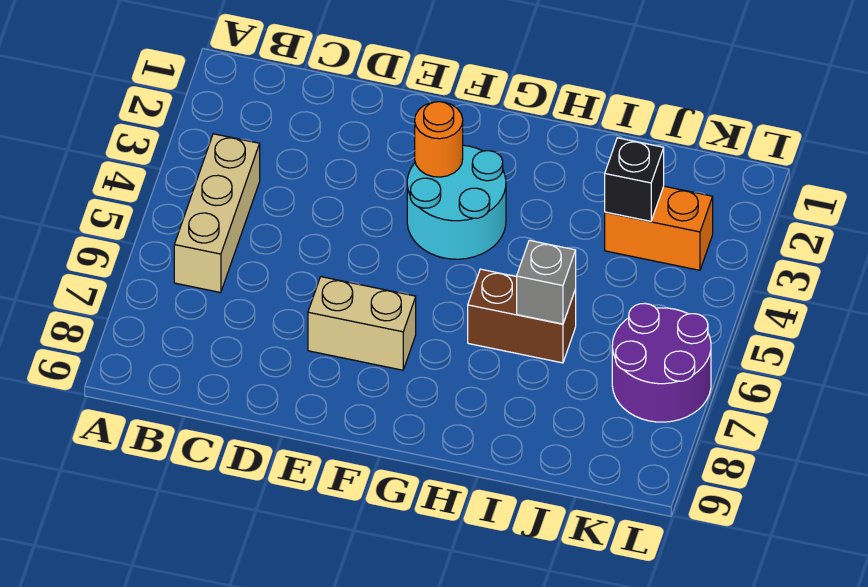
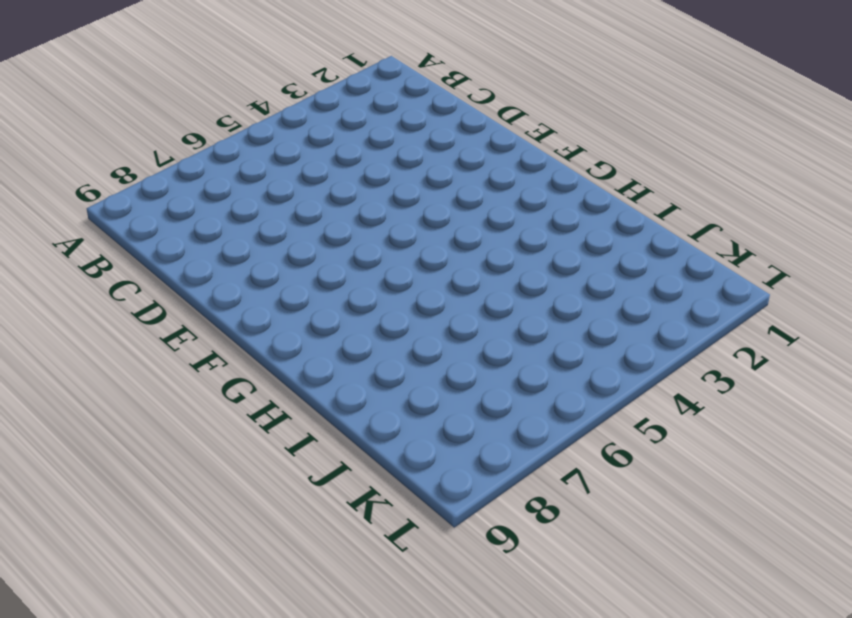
none -> tan 1x3 brick [174,134,260,293]
none -> tan 1x2 brick [308,277,416,370]

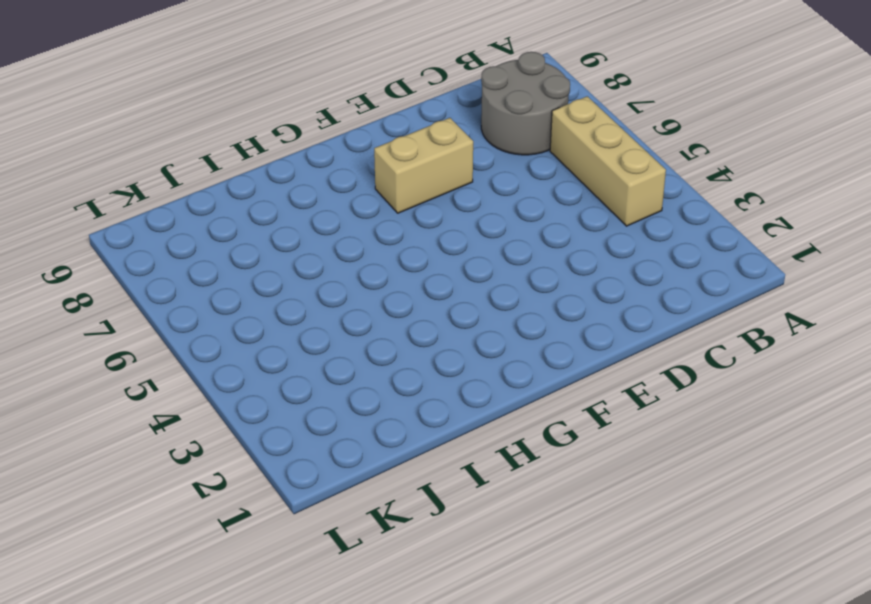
grey 2x2 round brick [481,52,570,155] -> none
none -> cyan 2x2 round brick [407,145,506,259]
none -> brown 1x2 brick [468,269,576,363]

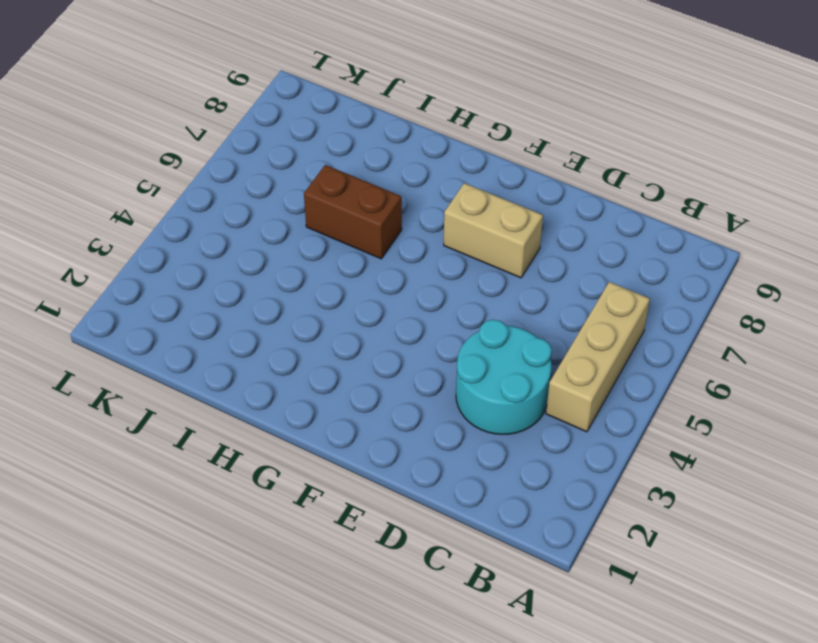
cyan 2x2 round brick [456,320,552,435] -> cyan 2x2 round brick moved to [407,145,506,259]
none -> orange 1x2 brick [605,186,713,270]
none -> purple 2x2 round brick [612,304,711,422]

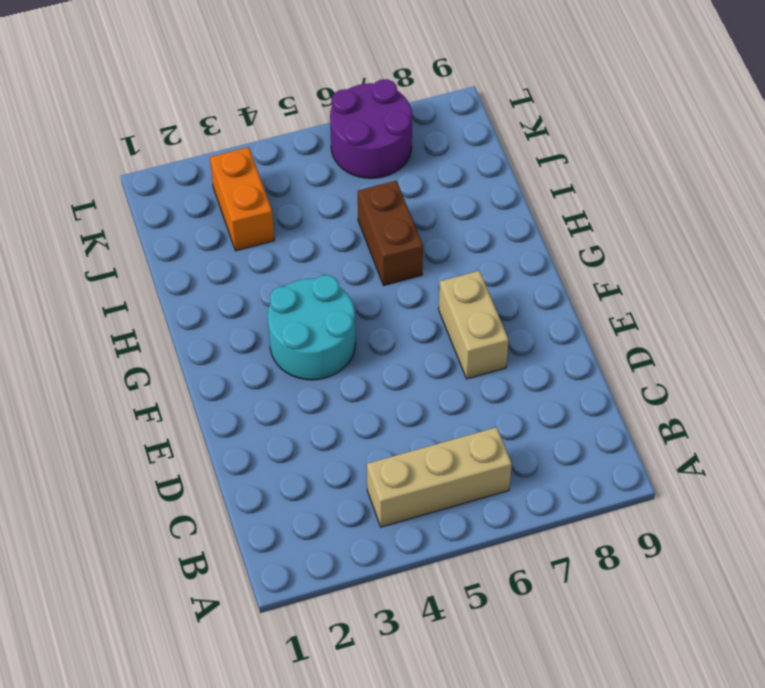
none -> orange 1x1 round brick [415,102,463,177]
none -> grey 1x1 brick [517,240,576,324]

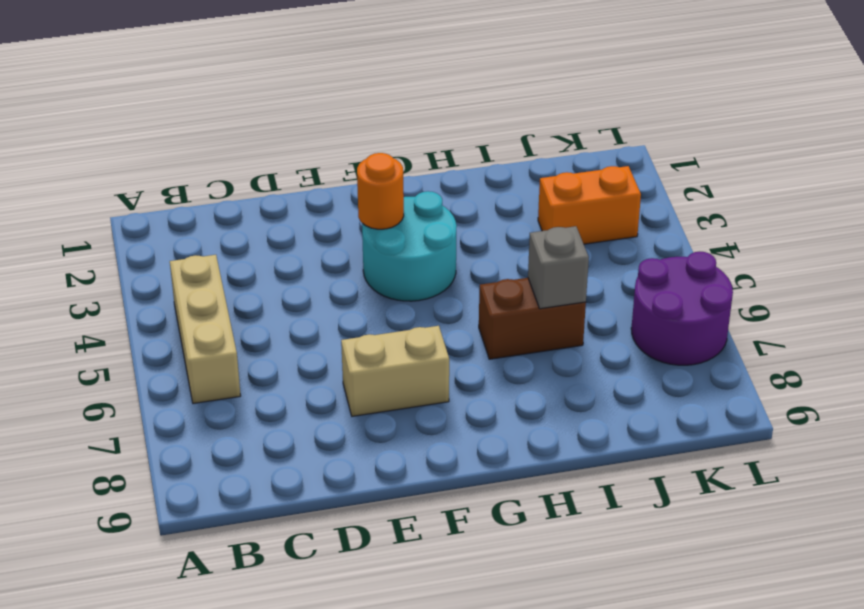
none -> black 1x1 brick [605,138,664,221]

